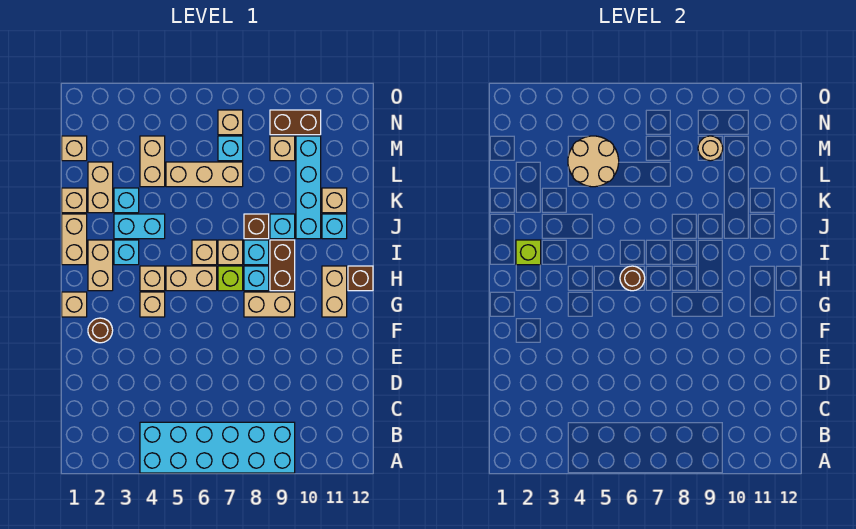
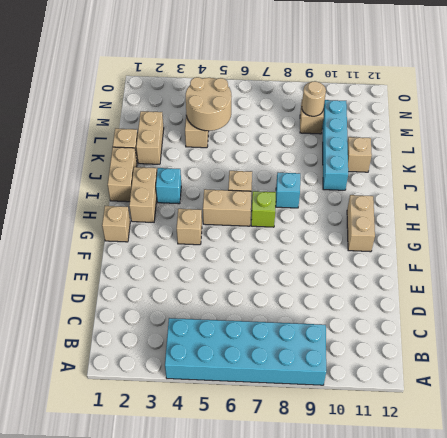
none -> brown 1x1 round brick [88,318,113,343]
none -> tan 1x2 brick [244,292,295,317]
none -> tan 1x1 brick [140,266,165,291]
none -> cyan 1x1 brick [244,266,269,291]

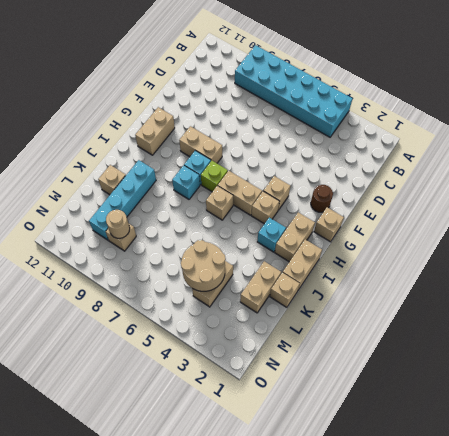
none -> brown 1x2 brick [270,240,295,291]
none -> brown 1x1 brick [348,266,373,291]
none -> tan 1x1 brick [218,240,243,265]
none -> cyan 1x2 brick [114,214,165,239]

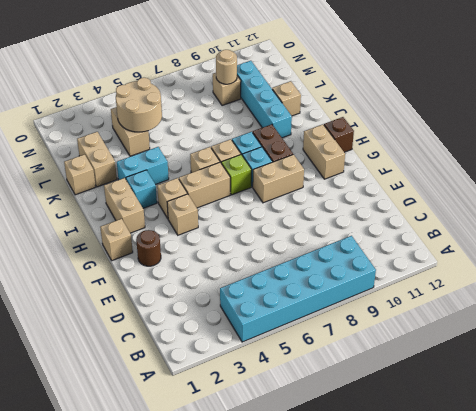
none -> tan 1x2 brick [62,214,87,265]
none -> brown 1x1 brick [244,214,269,239]
none -> cyan 1x1 brick [270,214,295,239]
none -> cyan 1x1 brick [322,214,347,239]

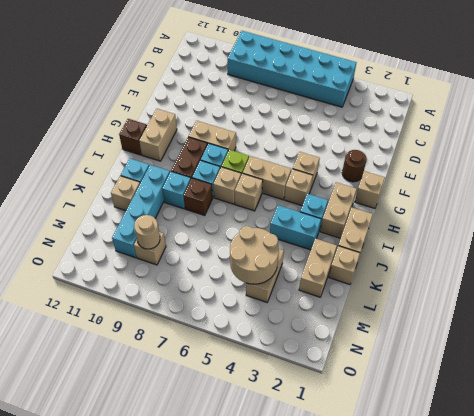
none -> cyan 1x1 brick [114,188,139,213]
none -> tan 1x3 brick [166,162,243,187]
none -> tan 1x1 brick [62,136,87,161]
none -> cyan 1x1 brick [218,136,243,161]

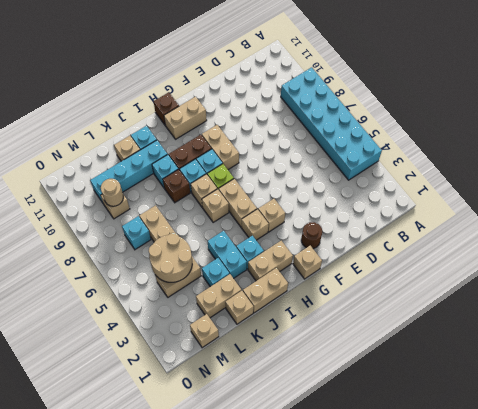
none -> tan 1x1 brick [218,110,243,135]
none -> brown 1x2 brick [270,110,321,135]
none -> brown 1x1 round brick [620,266,645,291]
none -> lime 1x1 brick [516,240,541,265]

